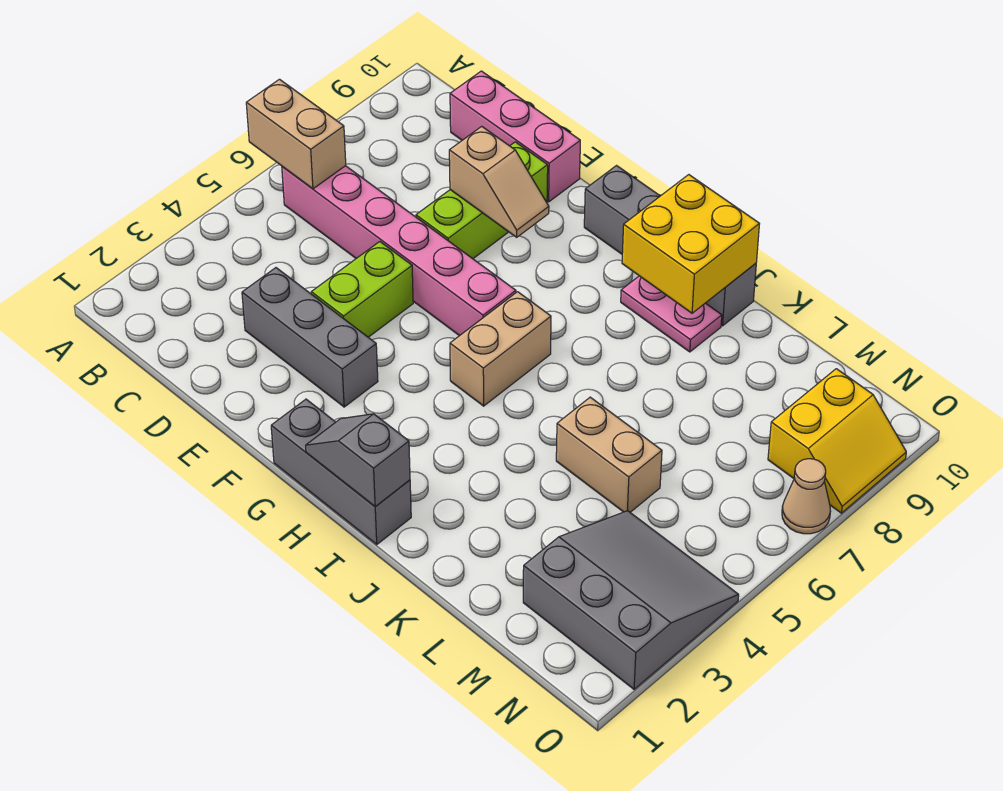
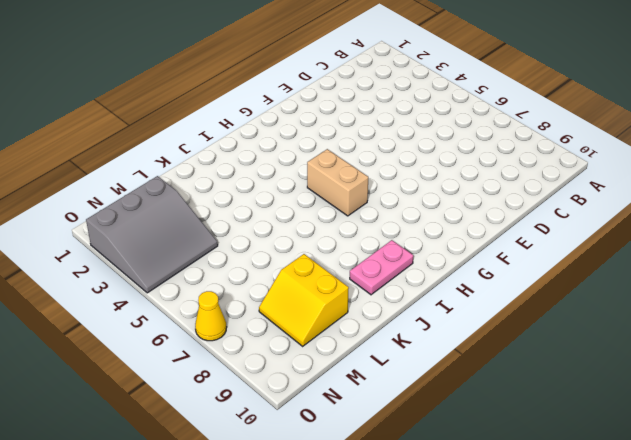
yellow 2x2 slope [259,254,349,346] -> yellow 2x2 slope moved to [768,369,906,513]
yellow 1x1 cone [195,291,227,341] -> tan 1x1 cone [782,459,831,534]
none -> pink 1x6 brick [282,166,516,336]
none -> pink 1x3 brick [450,71,580,202]
none -> grey 1x3 brick [242,268,378,407]

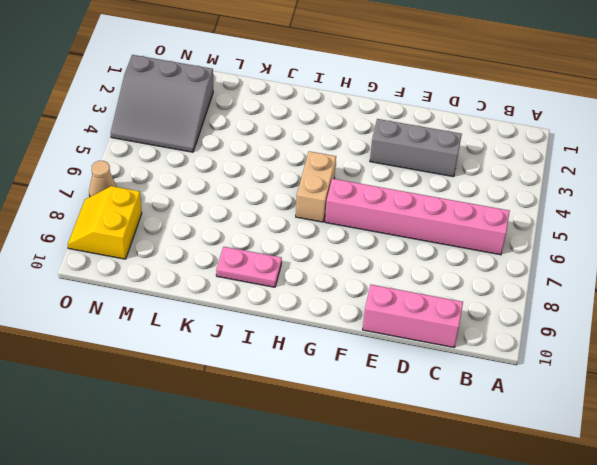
none -> lime 1x2 brick [311,242,413,337]
none -> lime 1x3 brick [416,142,548,259]
none -> grey 1x3 brick [271,399,411,544]

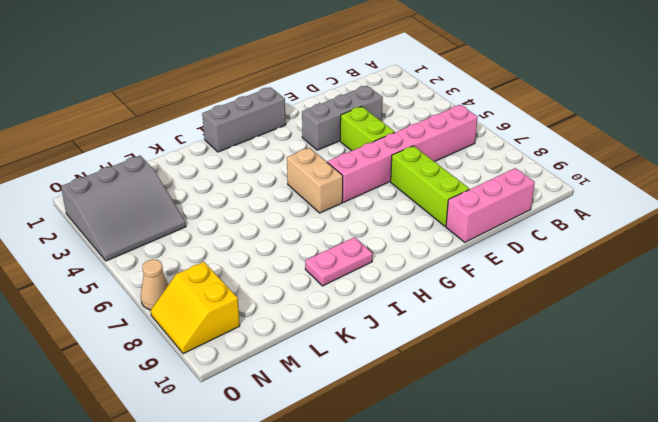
none -> grey 1x4 brick [584,166,756,326]
none -> tan 1x2 brick [556,397,662,512]
none -> tan 1x2 brick [246,79,346,189]

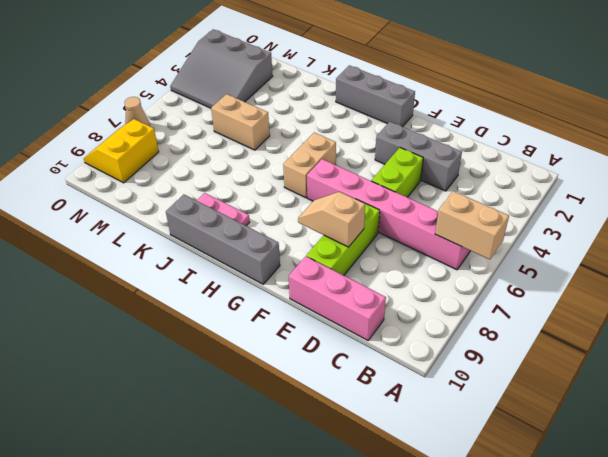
none -> grey 1x2 slope [306,414,410,507]
none -> yellow 2x2 brick [622,175,759,313]

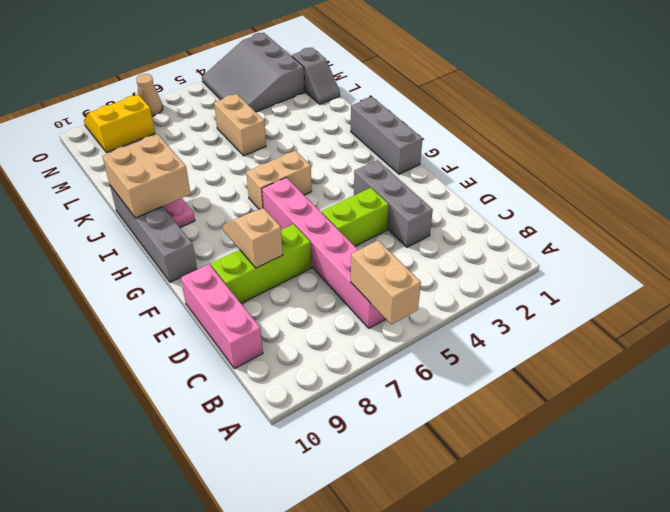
tan 2x2 brick [102,134,191,218] -> yellow 2x2 brick [622,175,759,313]
grey 1x2 slope [292,47,340,104] -> grey 1x2 slope moved to [306,414,410,507]

